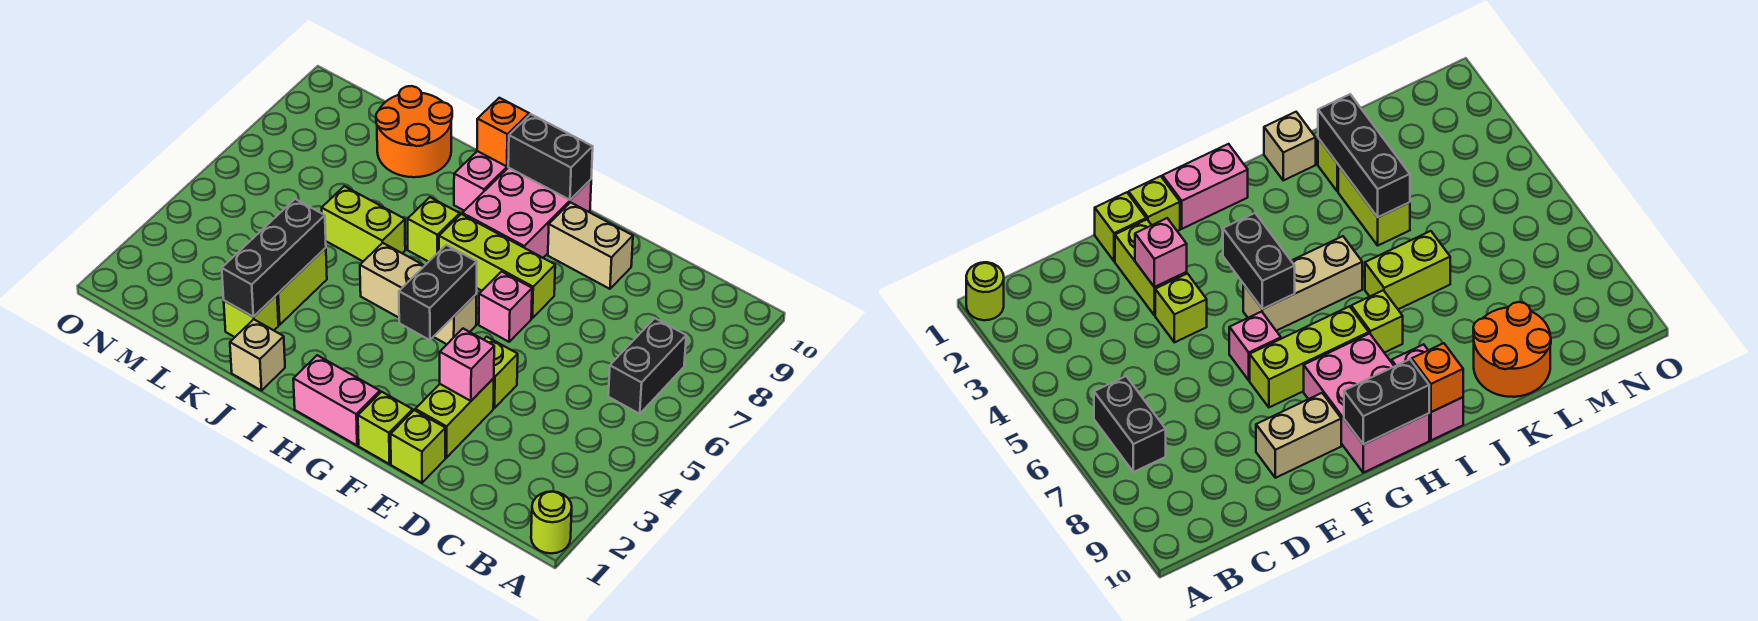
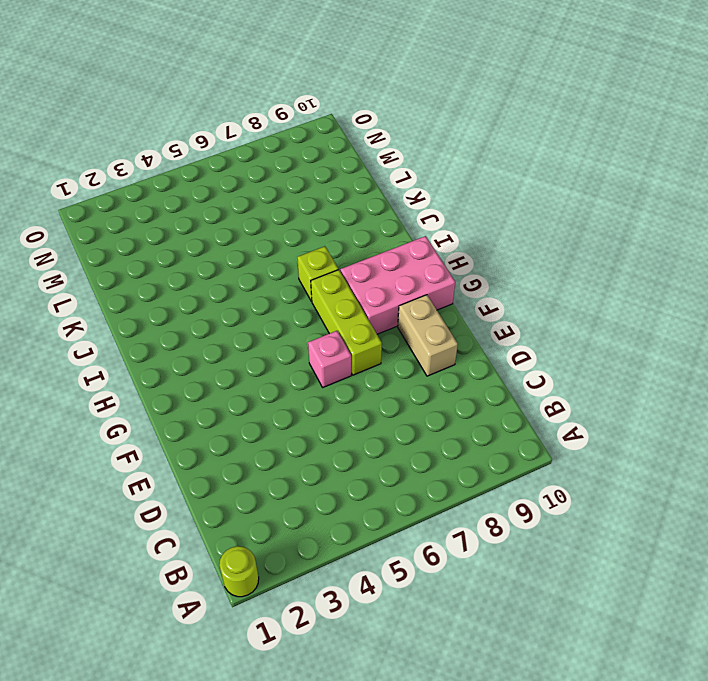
none -> black 1x2 brick [608,318,686,414]
none -> lime 1x1 brick [391,410,445,483]
none -> lime 1x2 brick [415,378,494,458]

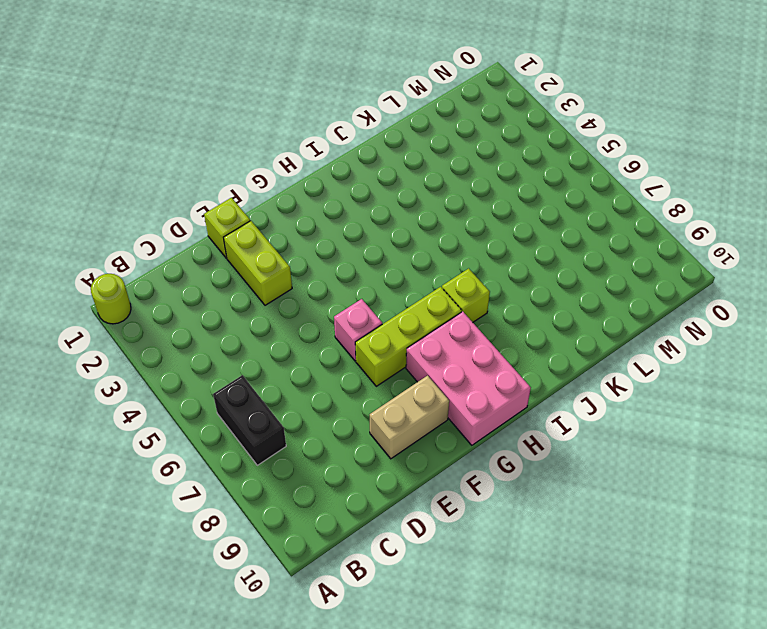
none -> lime 1x1 brick [484,337,518,408]
none -> lime 1x1 brick [358,392,413,464]
none -> pink 1x2 brick [293,355,380,445]

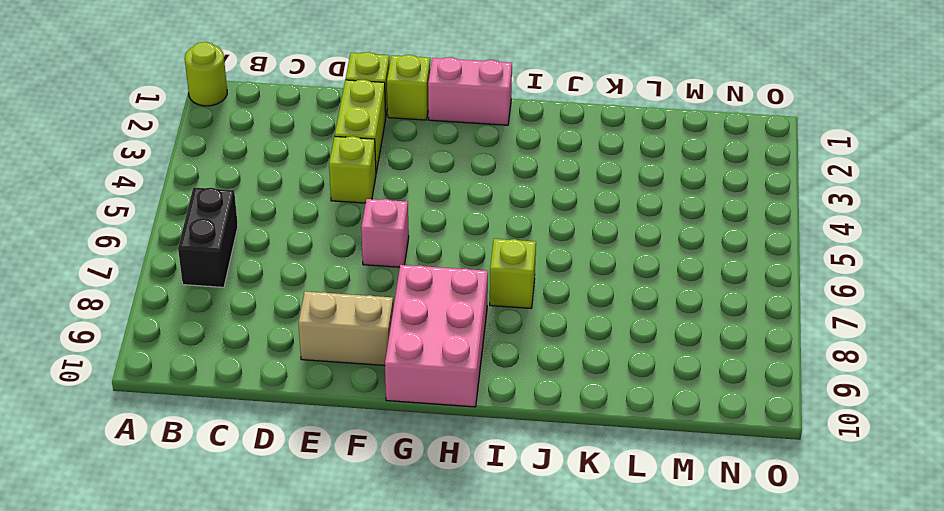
none -> lime 1x3 brick [439,214,555,318]
none -> tan 1x3 brick [360,243,476,344]
none -> pink 1x2 brick [454,151,508,211]

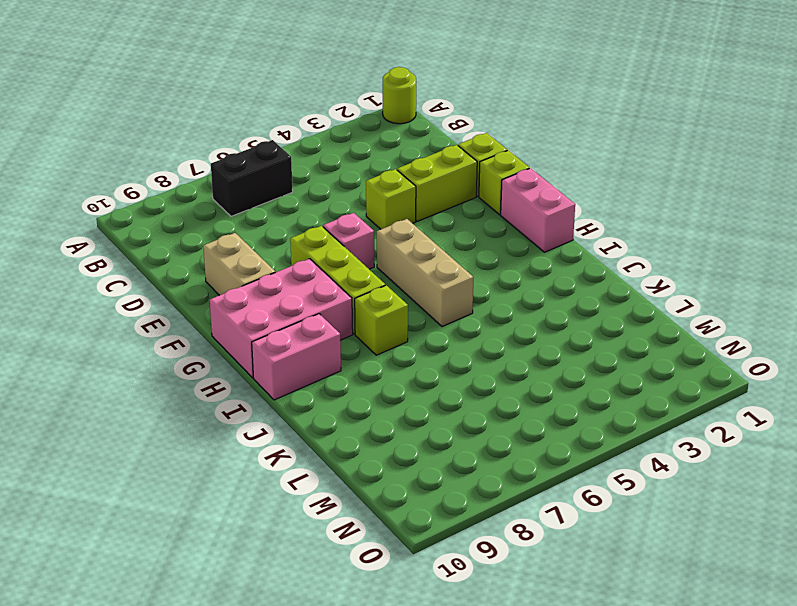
none -> tan 1x1 brick [230,319,285,391]
none -> lime 1x2 brick [322,186,405,261]
none -> lime 1x1 brick [224,295,278,337]

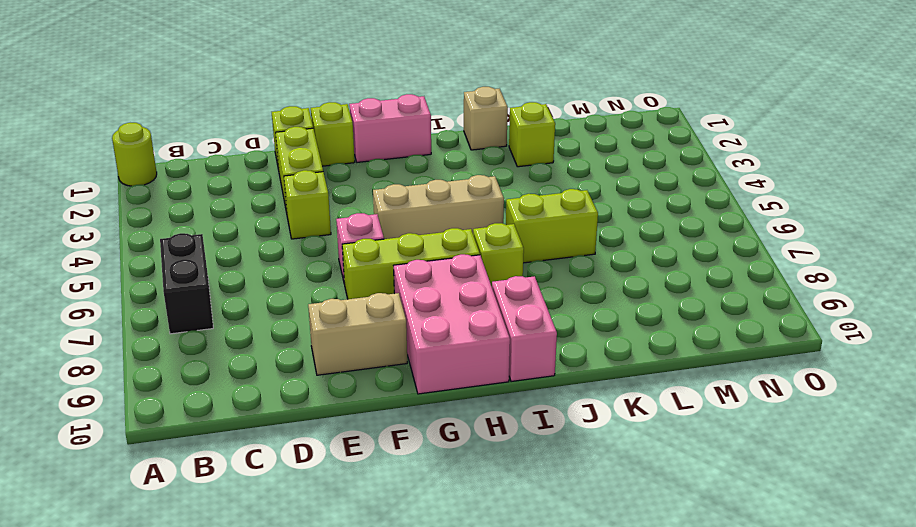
none -> lime 1x2 brick [277,248,327,325]
none -> orange 2x2 round brick [376,86,452,177]
none -> pink 1x1 brick [440,329,494,401]

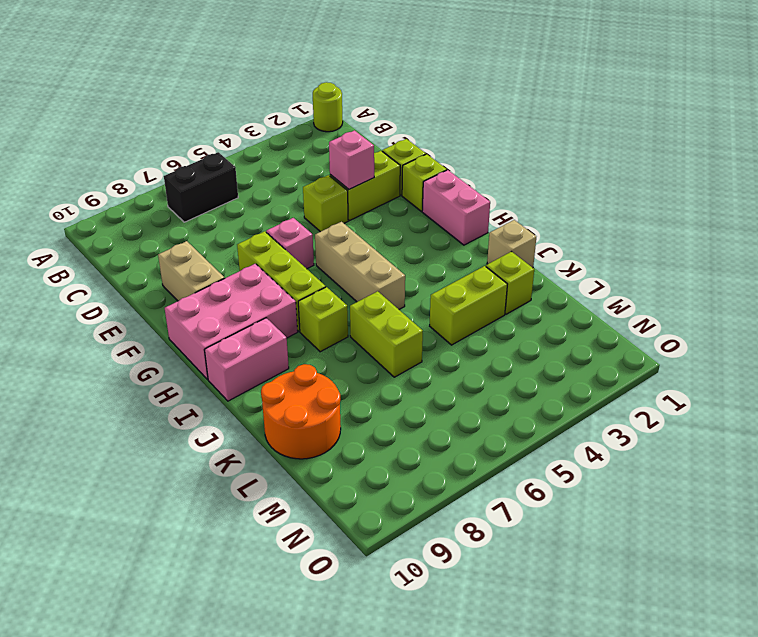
none -> black 1x2 brick [399,245,477,340]
none -> black 1x2 brick [508,114,593,200]
none -> orange 1x1 brick [477,98,529,166]

